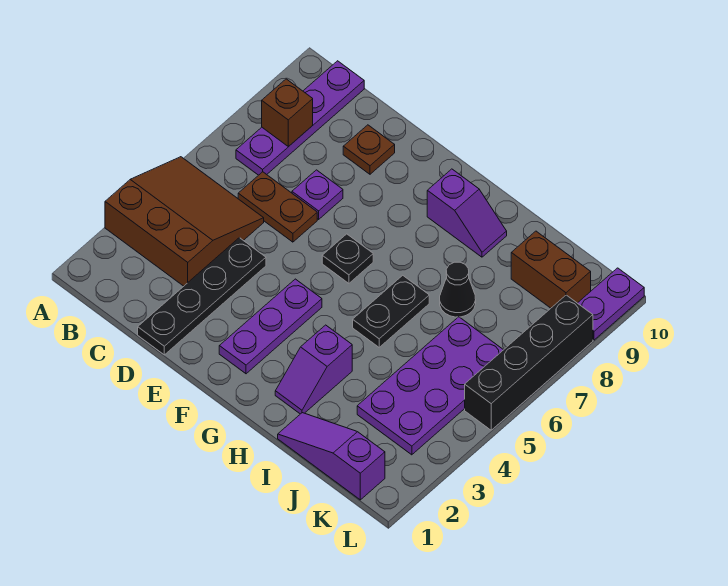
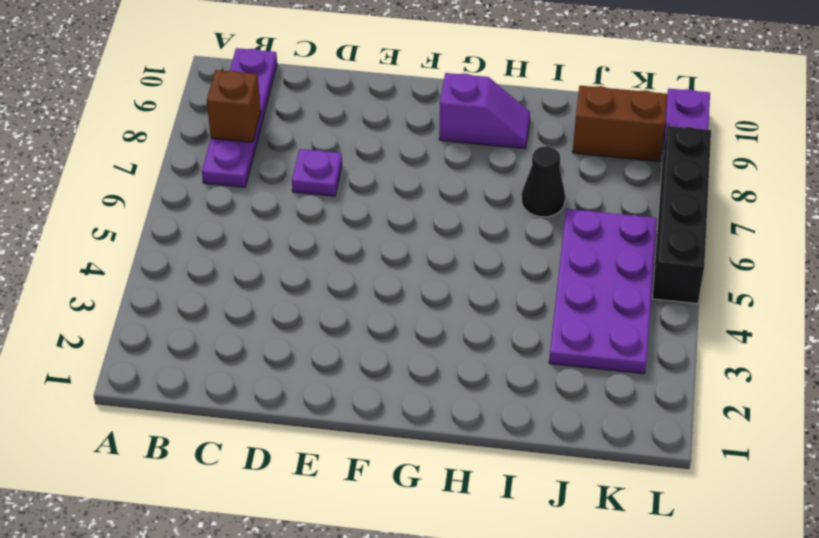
none -> brown 3x3 slope [105,157,264,286]
none -> brown 1x2 plate [238,172,317,242]
none -> black 1x4 plate [138,238,266,355]

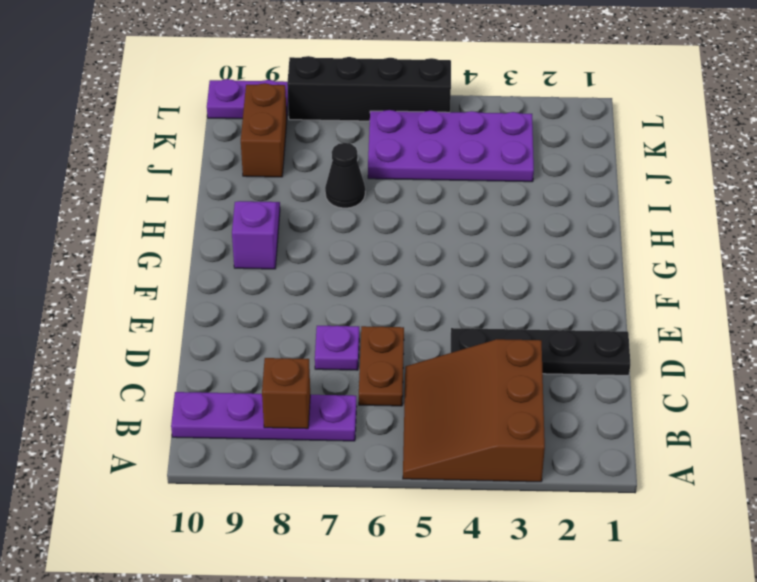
none -> brown 1x1 plate [343,125,395,174]
none -> purple 1x3 plate [219,279,322,374]
none -> black 1x1 plate [322,234,373,283]

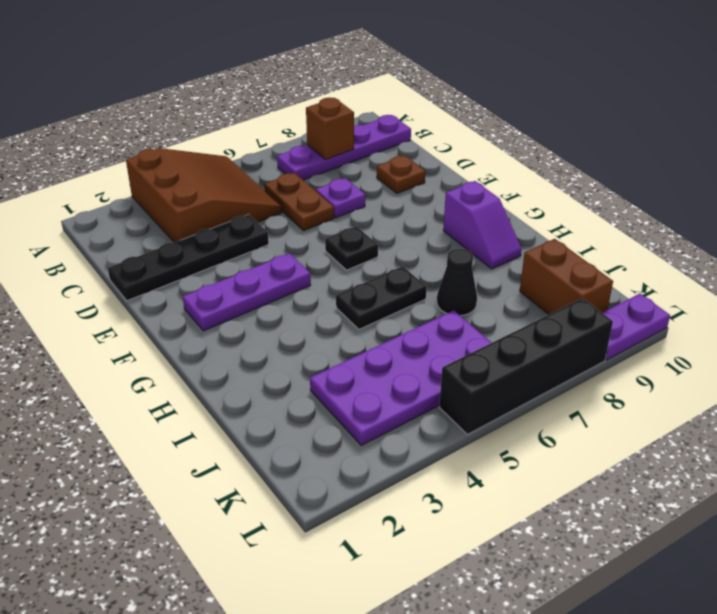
none -> purple 1x2 slope [275,325,352,414]
none -> purple 1x3 slope [278,413,385,500]

